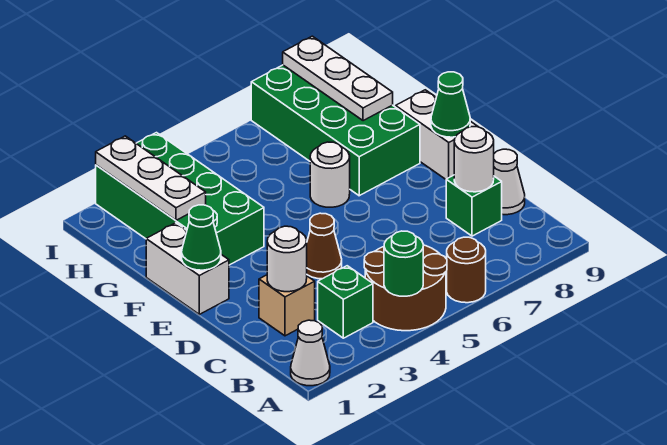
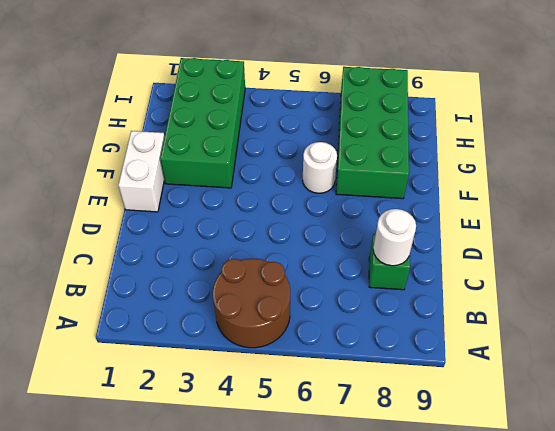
none -> white 1x1 cone [291,320,330,386]
none -> brown 1x1 round brick [447,237,486,303]
none -> green 1x1 brick [318,266,373,338]

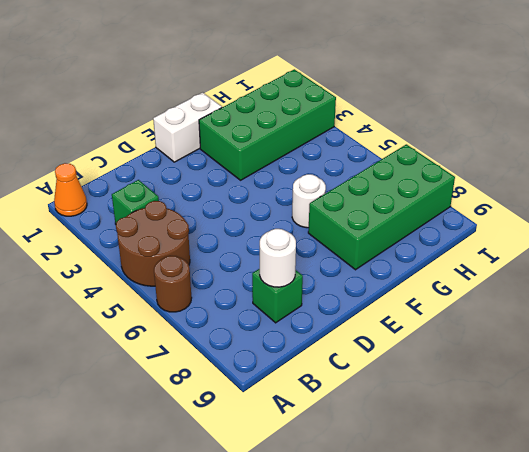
orange 1x1 cone [54,163,87,216] -> white 1x1 cone [291,320,330,386]
none -> tan 1x1 brick [259,275,315,336]
none -> white 1x1 cone [494,149,525,215]
none -> brown 1x1 cone [307,213,342,279]

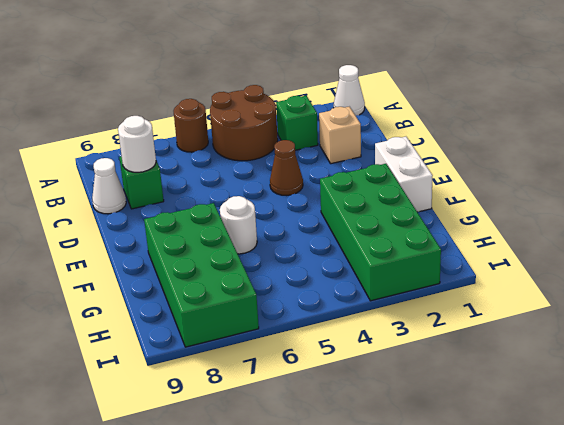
none -> white 1x2 brick [396,90,478,179]
none -> green 1x1 round brick [384,231,423,296]
none -> white 1x1 round brick [267,226,307,292]

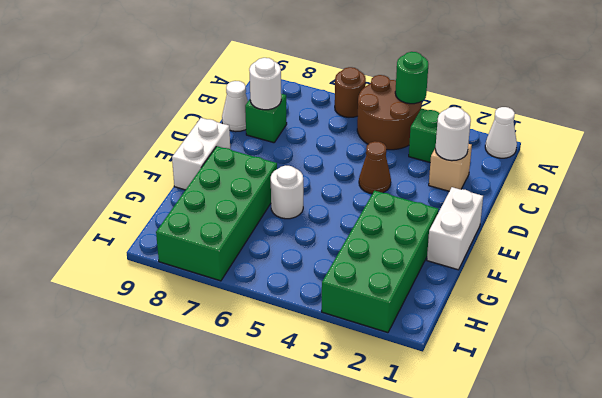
none -> green 1x1 cone [182,205,221,270]
none -> green 1x1 cone [431,72,470,137]
none -> white 1x3 plate [96,136,206,220]

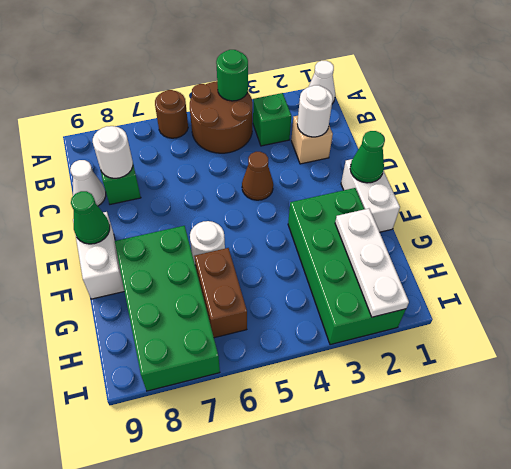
brown 1x2 brick [194,248,247,338] -> none
none -> white 1x3 plate [283,36,393,121]

